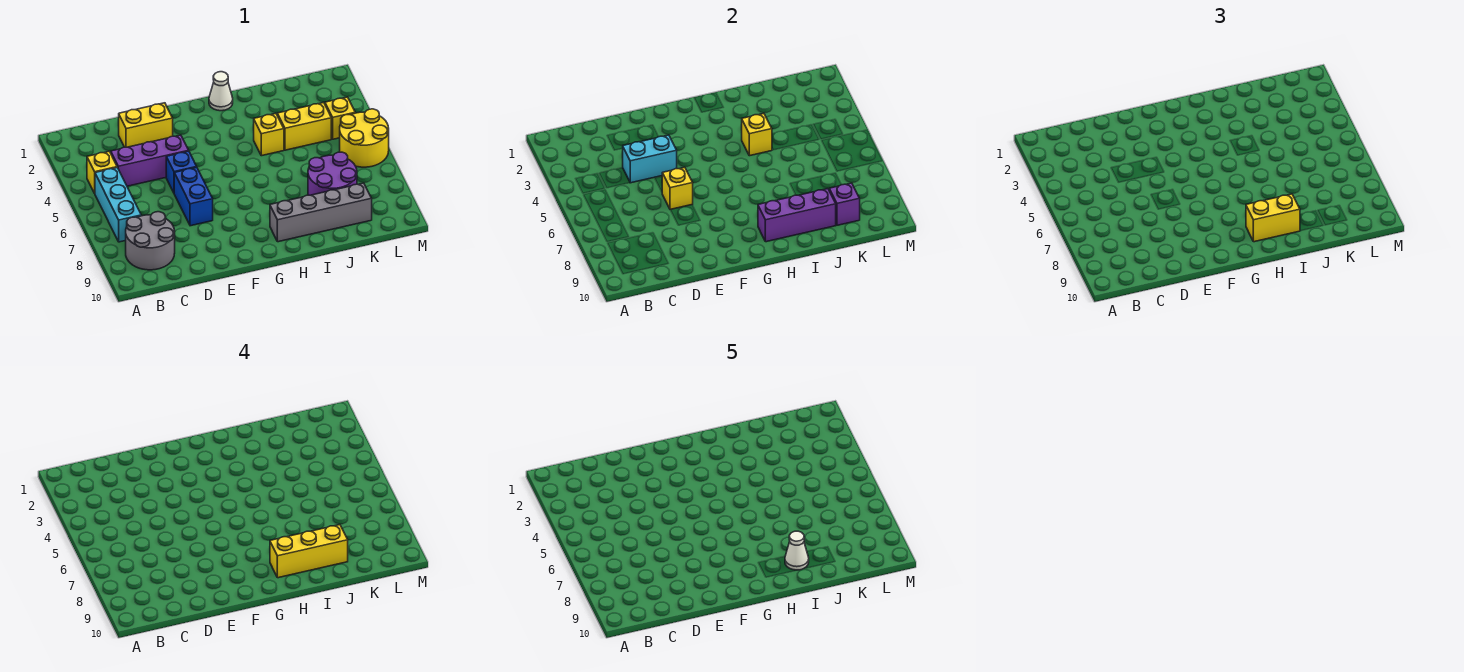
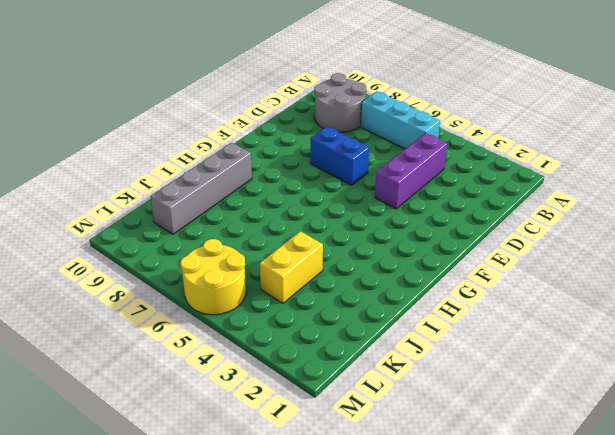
none -> yellow 1x1 brick [87,151,117,193]
none -> yellow 1x2 brick [118,103,173,147]
none -> blue 1x1 brick [166,151,197,193]

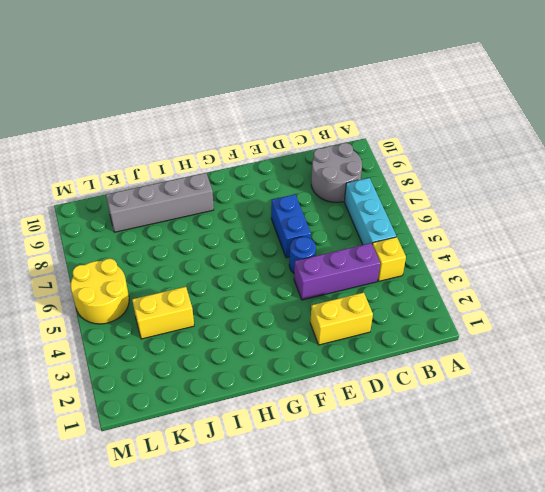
blue 1x1 round brick [289,237,316,273] -> blue 1x1 brick [166,151,197,193]
none -> white 1x1 cone [209,72,233,111]
none -> yellow 1x1 brick [253,113,284,156]
none -> purple 2x2 round brick [308,152,357,195]

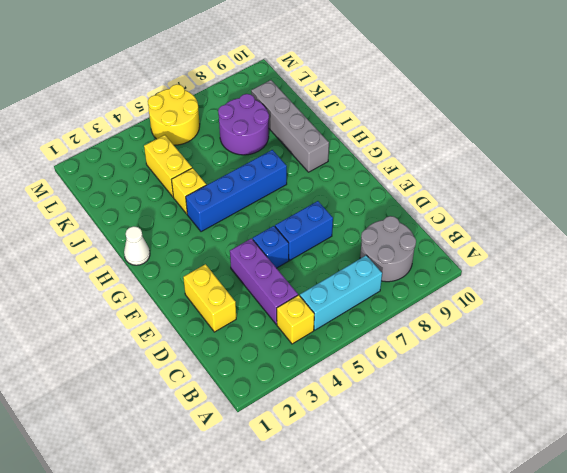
blue 1x4 brick [186,150,287,232] -> none
none -> yellow 1x1 brick [325,97,355,139]
none -> cyan 1x2 brick [622,135,677,183]
none -> yellow 1x1 brick [662,167,693,210]

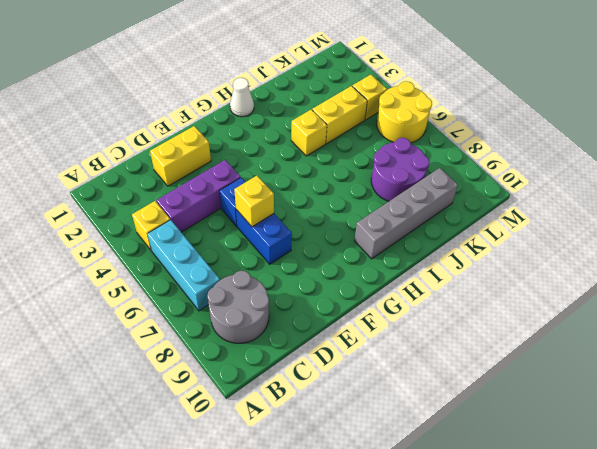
none -> cyan 1x2 brick [622,135,677,183]
none -> purple 1x3 brick [758,189,836,242]
none -> yellow 1x1 brick [741,113,772,156]

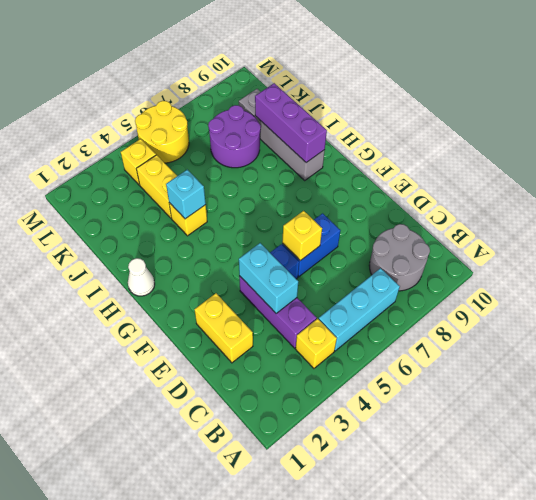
cyan 1x1 brick [166,170,206,219] -> yellow 1x1 brick [741,113,772,156]
none -> purple 1x1 brick [829,183,860,225]
none -> yellow 1x2 brick [1246,194,1300,242]
none -> yellow 1x3 brick [270,525,348,578]

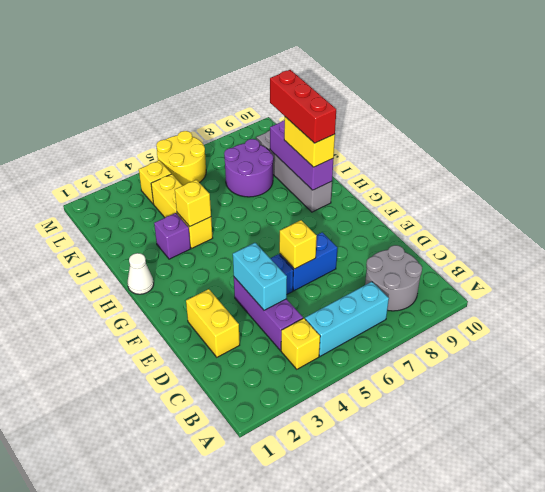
red 1x3 brick [270,70,336,143] -> yellow 1x3 brick [270,525,348,578]
purple 1x1 brick [154,213,191,259] -> purple 1x1 brick moved to [829,183,860,225]
none -> white 1x1 cone [785,531,809,570]

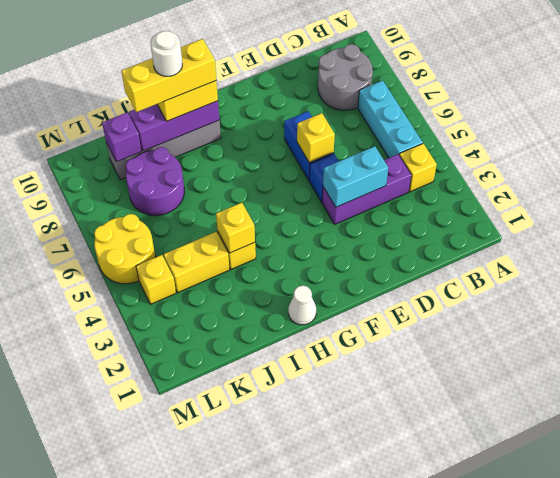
white 1x1 round brick [151,31,182,76] -> white 1x1 cone [785,531,809,570]
none -> yellow 1x2 brick [118,103,173,147]

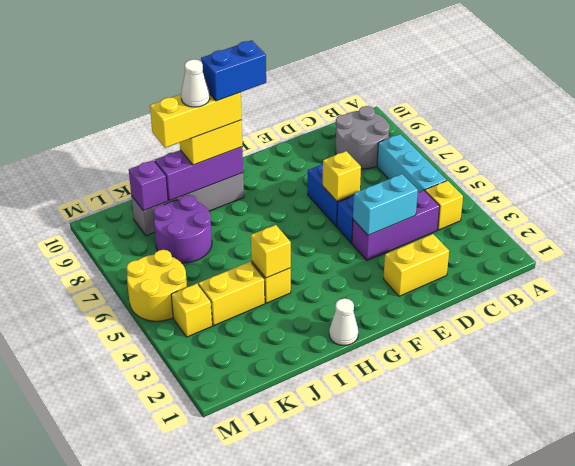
blue 1x2 brick [201,40,266,101] -> none

